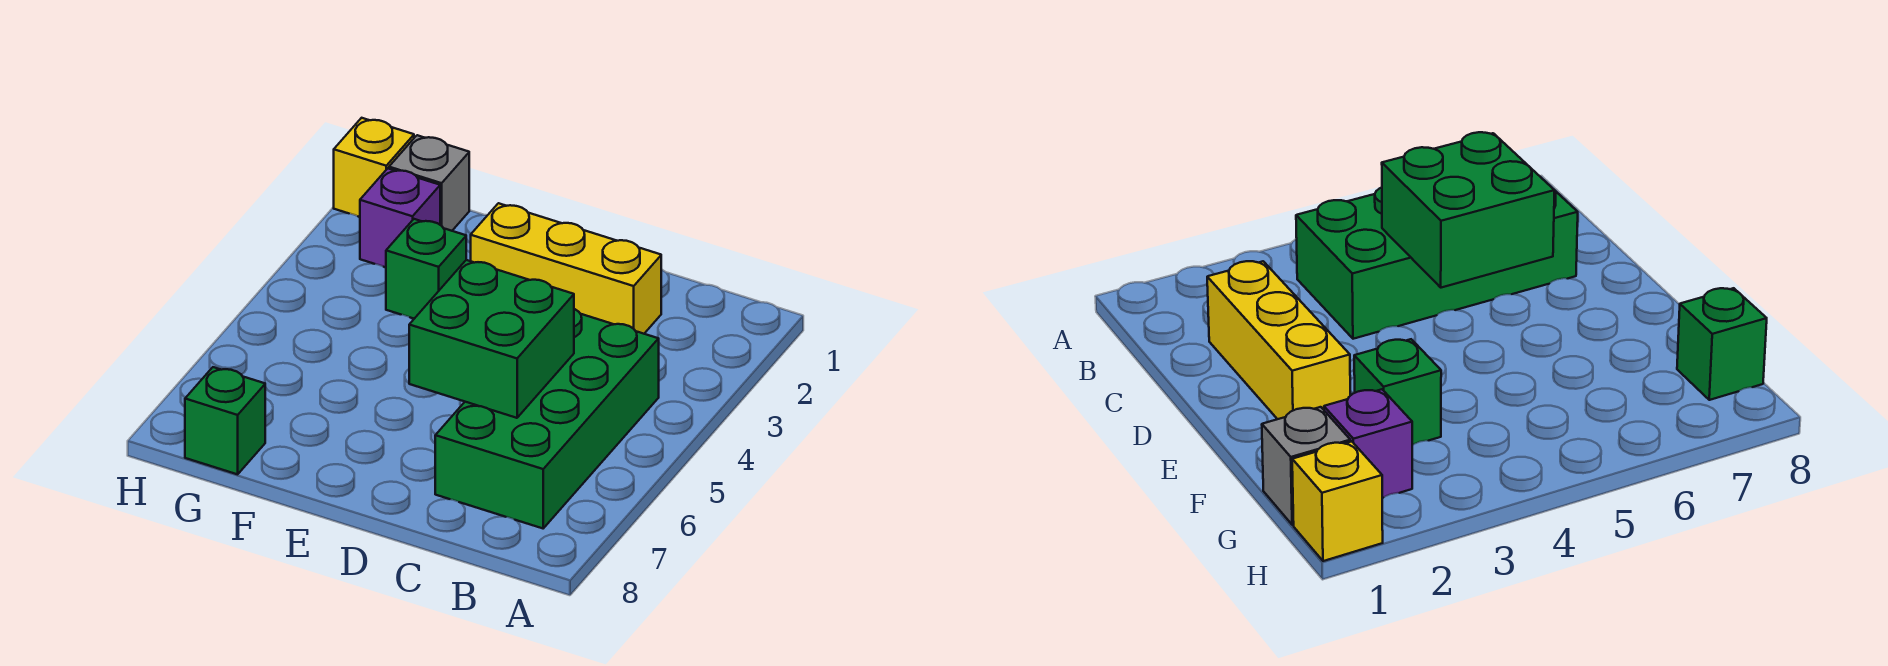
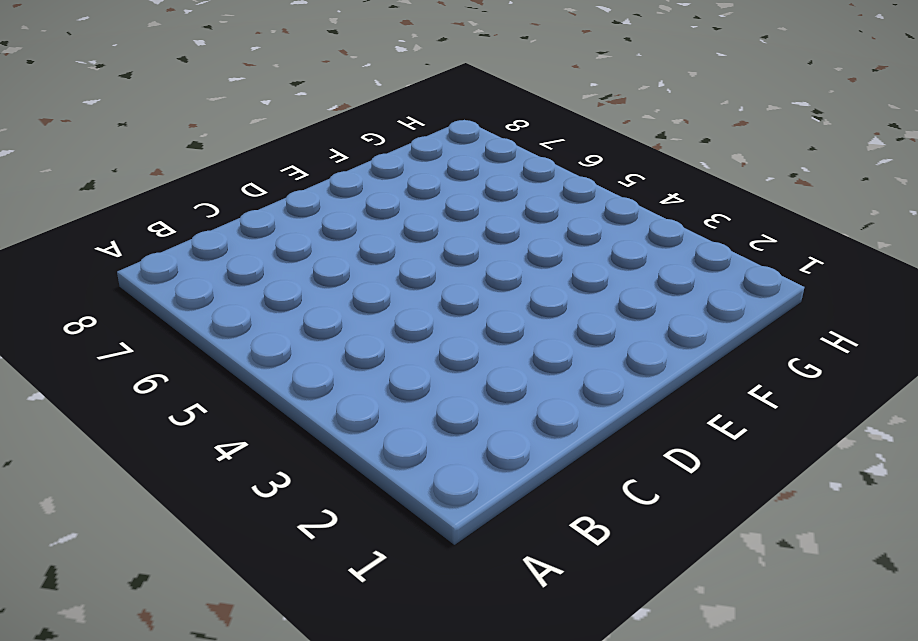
none -> green 2x4 brick [435,309,659,528]
none -> yellow 1x3 brick [471,203,661,334]

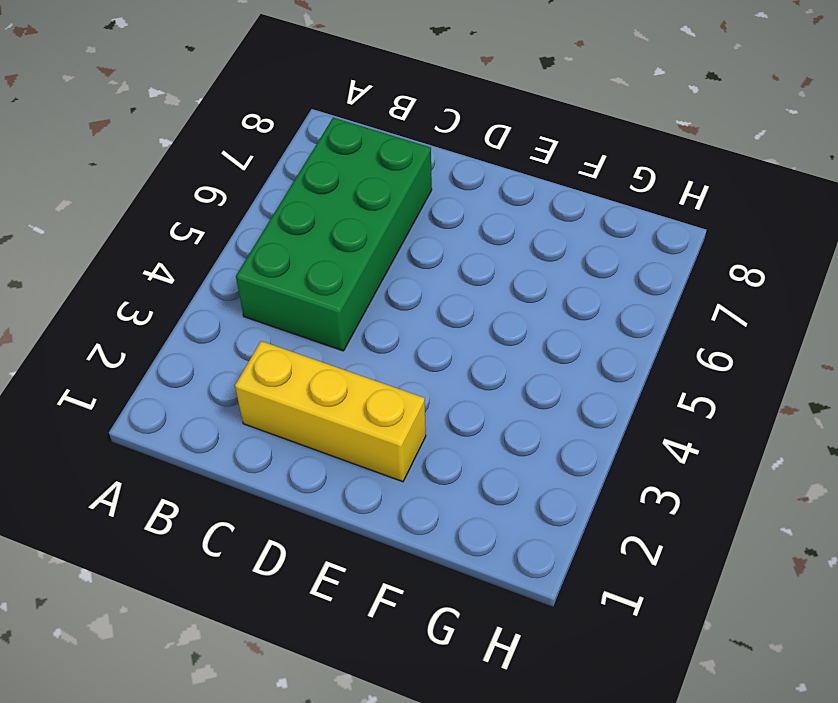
none -> green 1x1 brick [386,219,466,319]
none -> grey 1x1 brick [389,135,469,231]

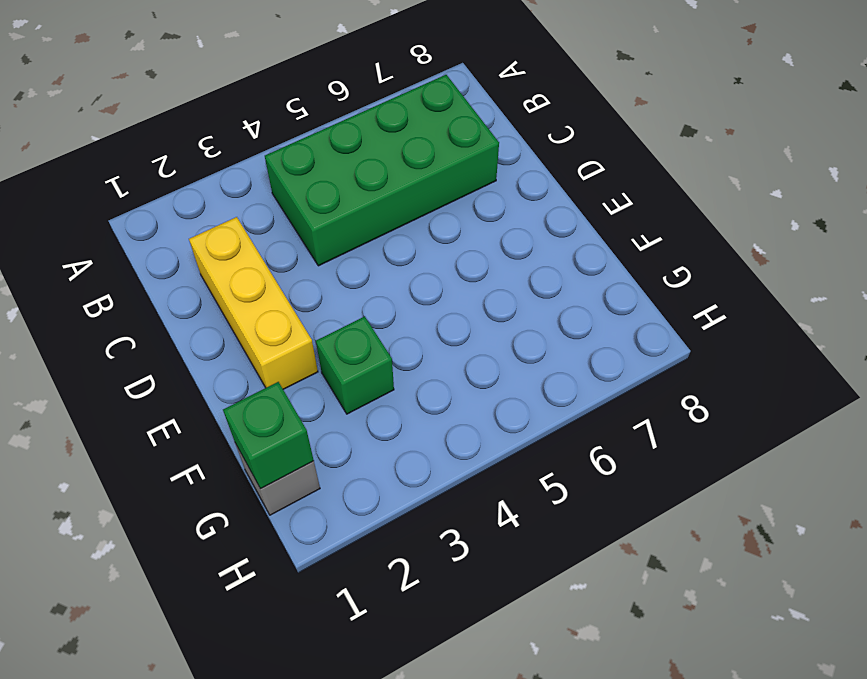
green 1x1 brick [223,382,314,489] -> green 1x1 brick moved to [185,367,265,474]
none -> purple 1x1 brick [360,169,440,267]
none -> yellow 1x1 brick [334,118,414,217]

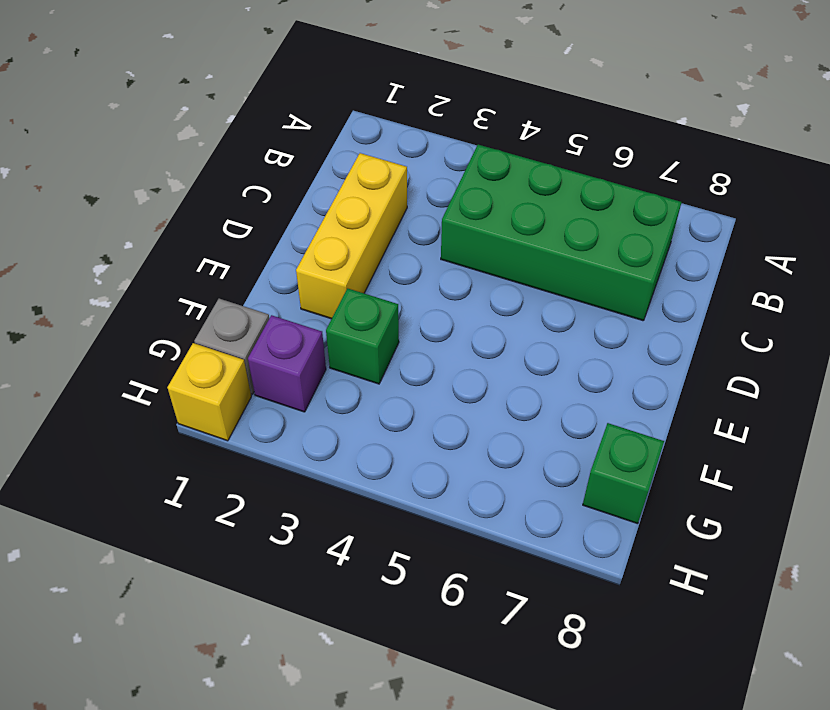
none -> green 2x2 brick [409,260,574,418]

